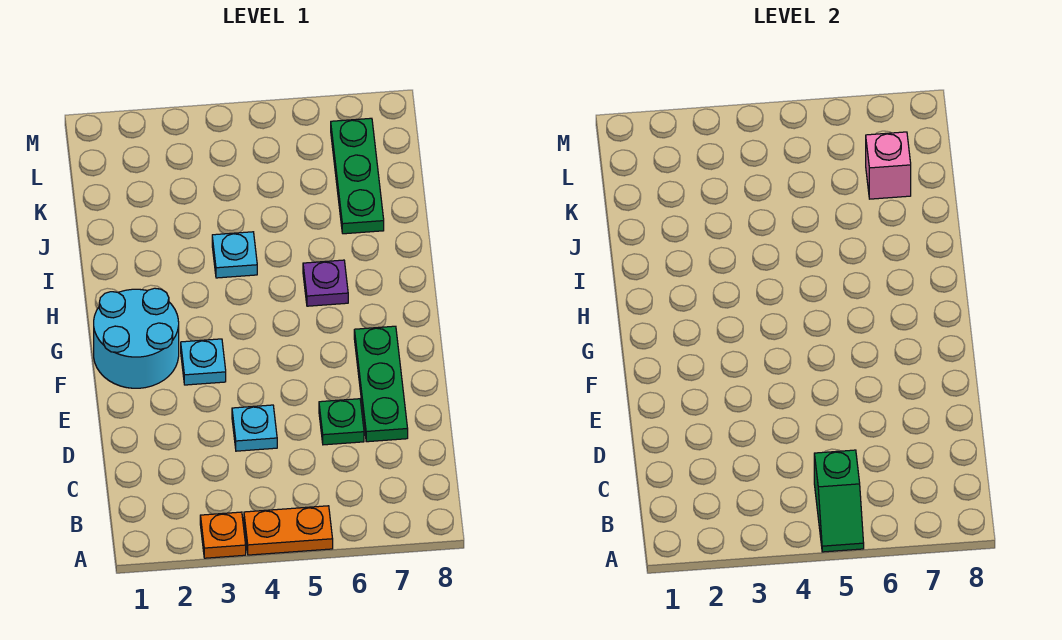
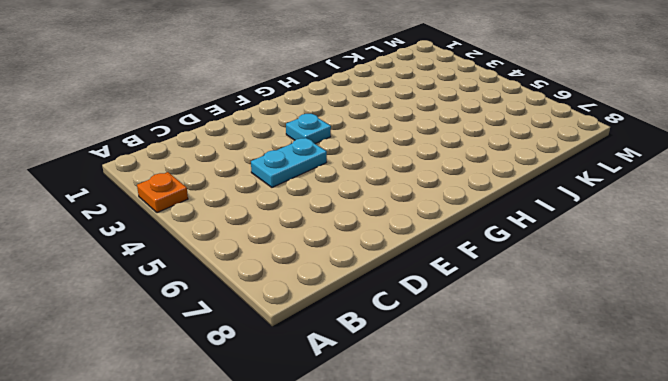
cyan 1x2 plate [251,138,327,187] -> cyan 1x1 plate [232,405,277,451]
none -> orange 1x2 plate [244,506,333,555]
none -> green 1x1 plate [319,399,364,445]
none -> green 1x3 plate [354,326,408,442]

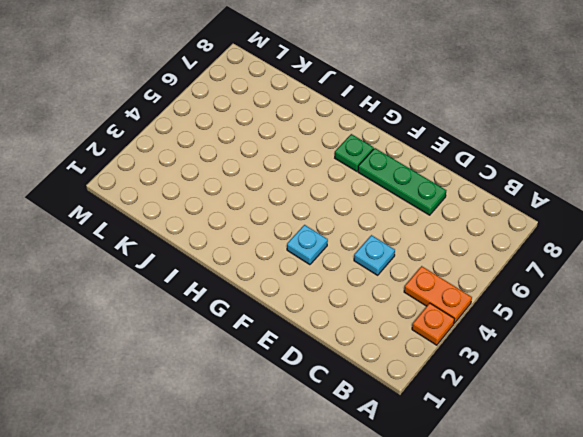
orange 1x2 plate [404,266,472,323] -> orange 1x2 plate turned to [244,506,333,555]
green 1x1 plate [335,134,374,171] -> green 1x1 plate moved to [319,399,364,445]
none -> cyan 2x2 round brick [94,288,179,388]
none -> purple 1x1 plate [303,260,348,306]
none -> cyan 1x1 plate [212,232,257,278]

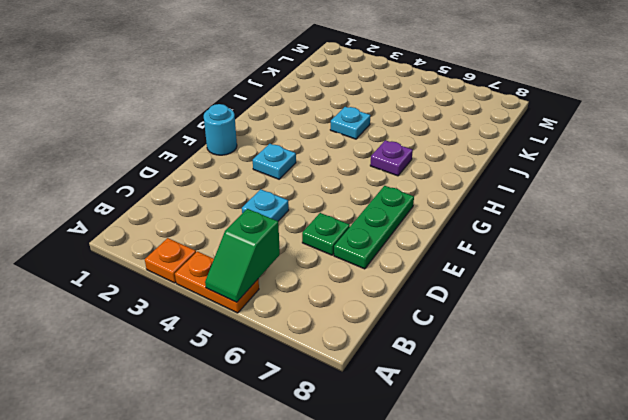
cyan 1x1 round brick [204,104,237,155] -> cyan 2x2 round brick [94,288,179,388]
none -> green 1x3 plate [331,118,384,234]
none -> pink 1x1 brick [866,132,911,199]

